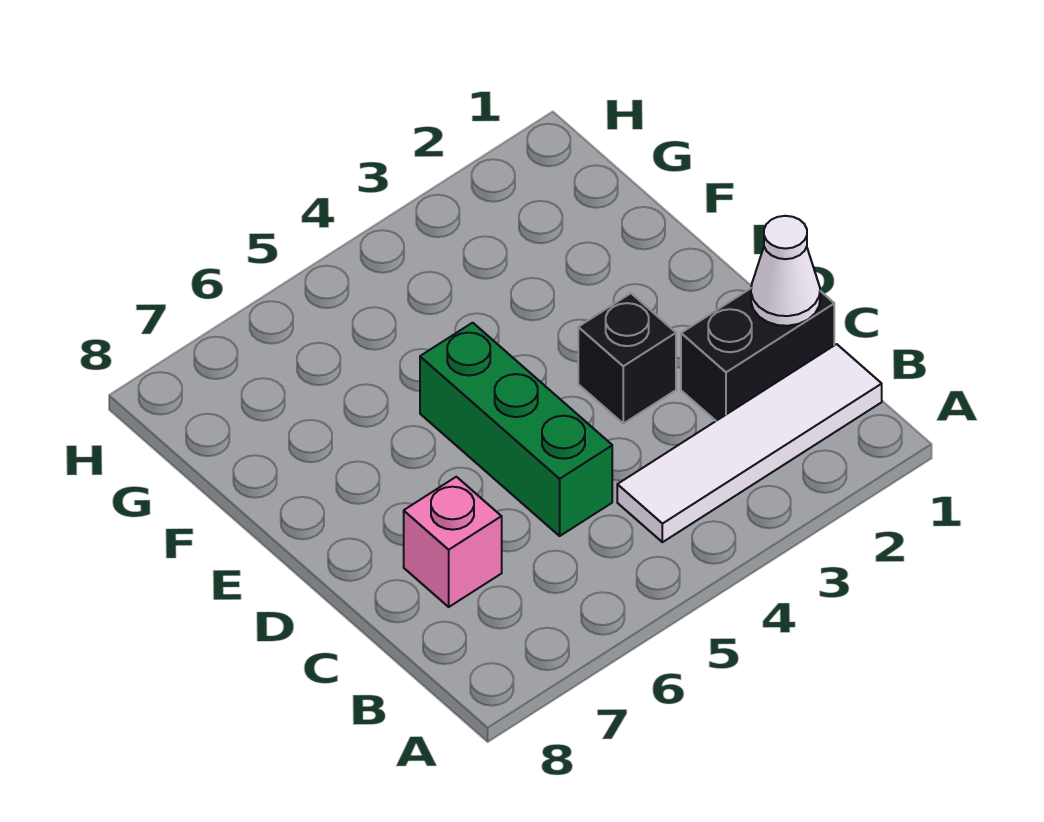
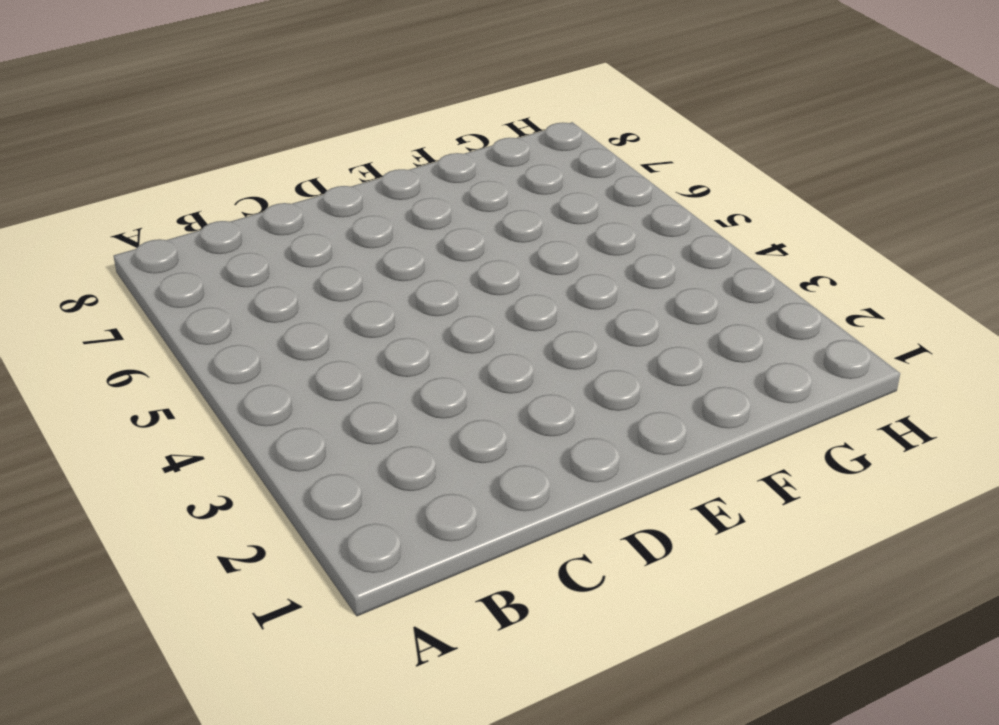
none -> white 1x4 tile [617,344,882,542]
none -> black 1x2 brick [681,289,834,421]

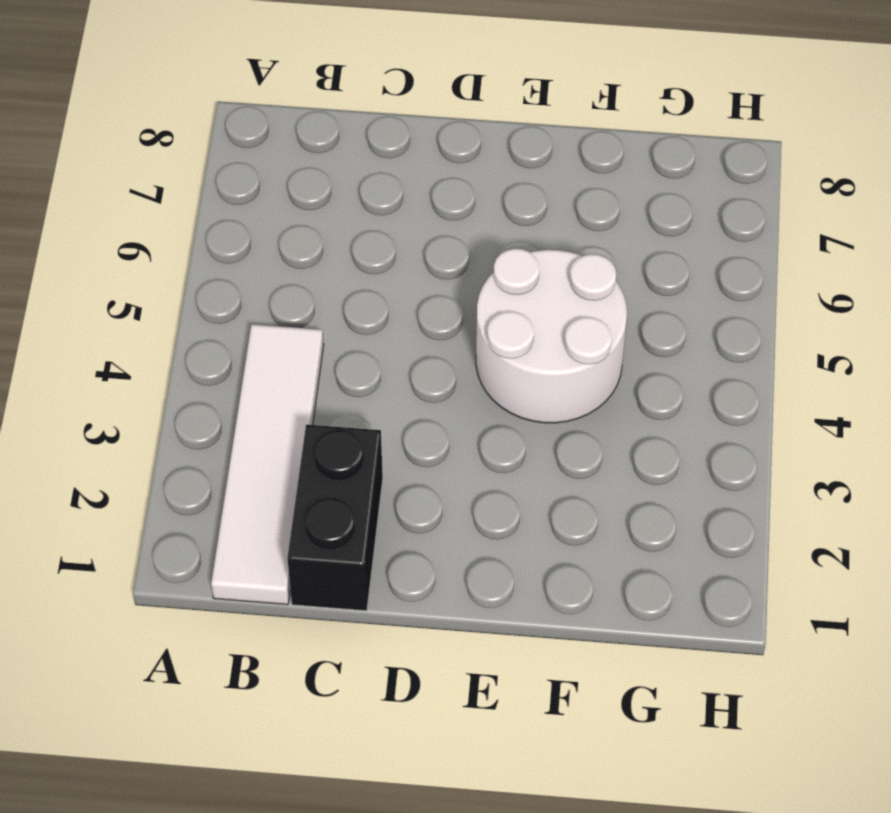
white 2x2 round brick [476,248,627,423] -> green 1x3 brick [420,323,612,536]
none -> pink 1x1 brick [404,477,502,607]
none -> black 1x1 brick [578,293,676,423]

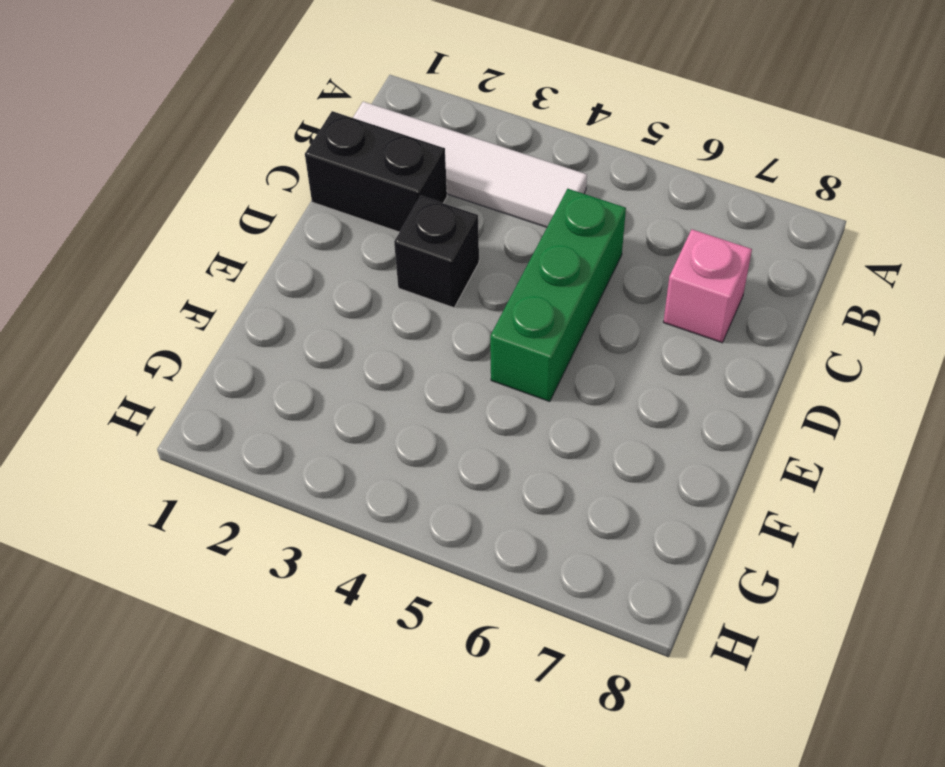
none -> white 1x1 cone [751,216,820,326]

